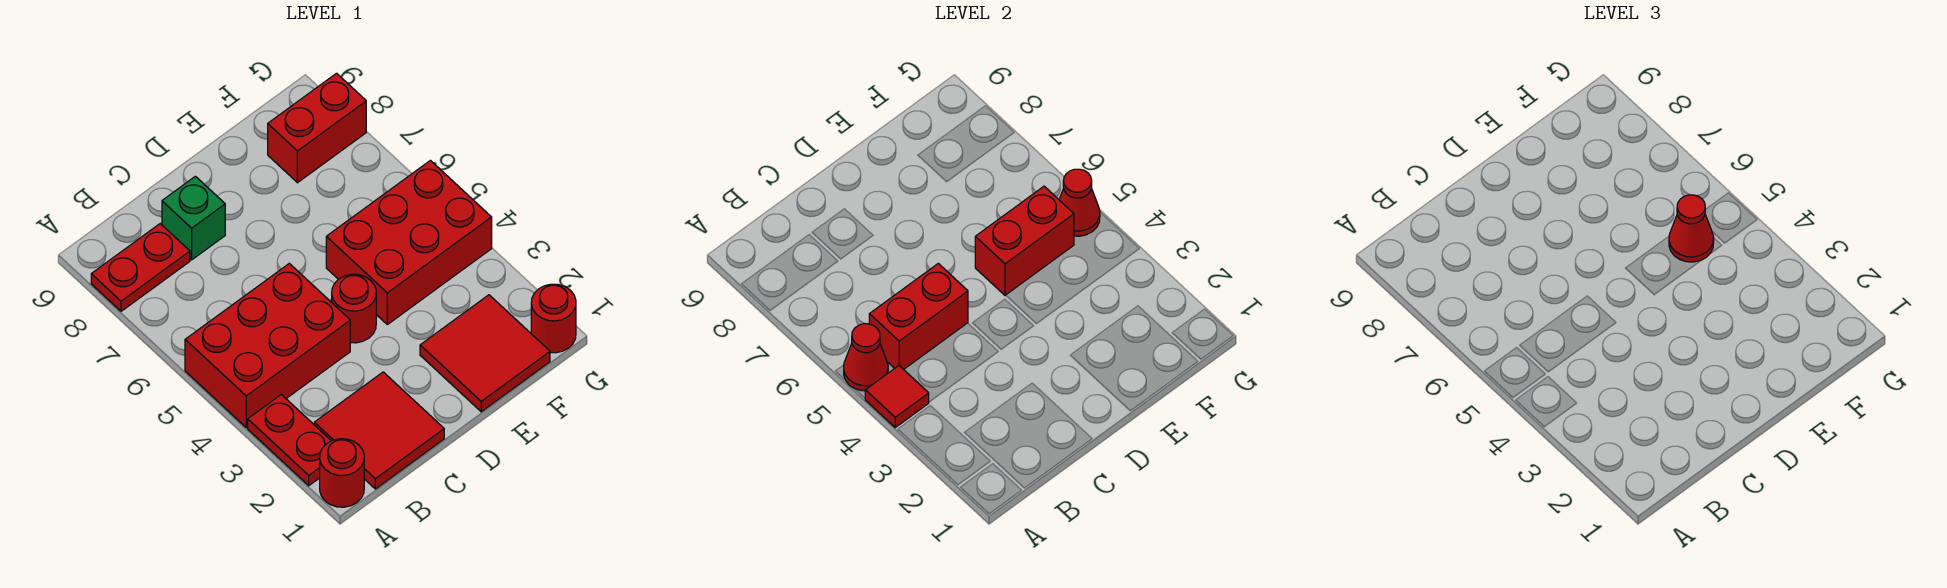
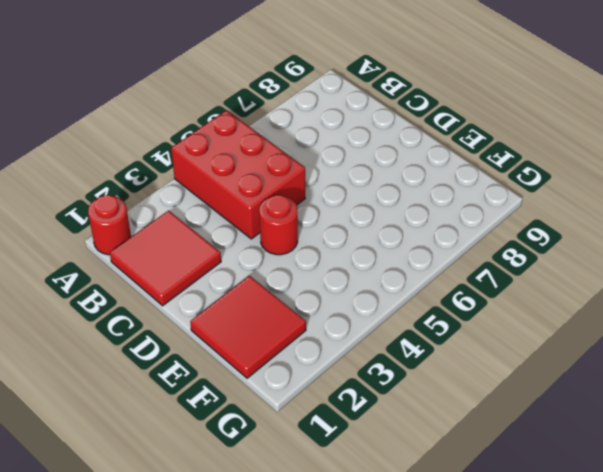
none -> red 1x2 plate [248,395,331,486]
none -> red 1x2 plate [91,224,190,311]
none -> green 1x1 brick [162,176,225,260]

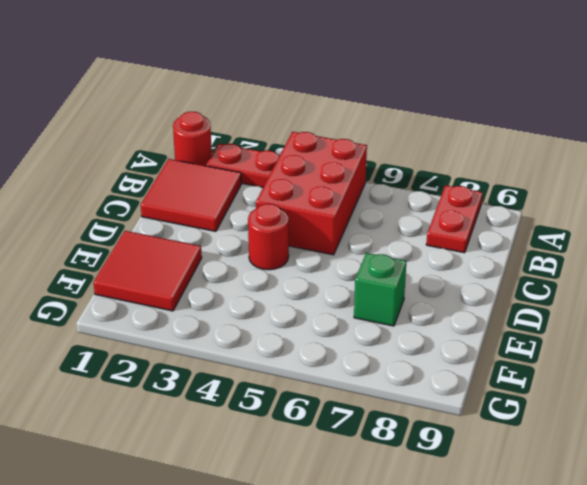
green 1x1 brick [354,253,406,326] -> green 1x1 brick moved to [162,176,225,260]
none -> red 2x3 brick [326,160,492,324]
none -> red 1x2 brick [268,73,366,183]
none -> red 1x1 round brick [531,284,576,353]

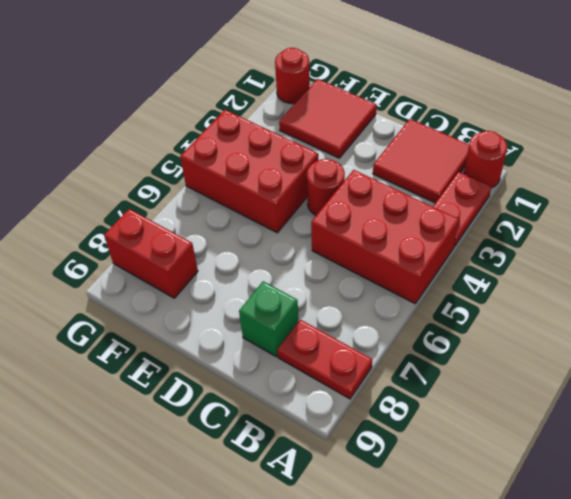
none -> red 1x1 tile [865,366,929,427]
none -> red 1x1 cone [844,324,888,391]
none -> red 1x2 brick [869,263,968,369]

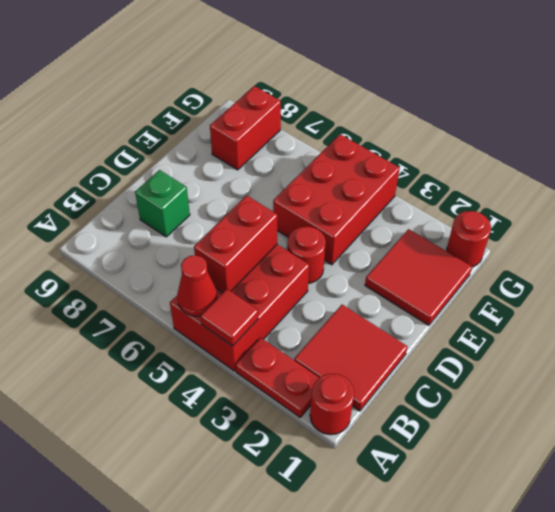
none -> red 1x2 plate [91,224,190,311]
none -> red 1x2 brick [975,186,1074,295]
none -> red 1x1 cone [1059,169,1100,236]

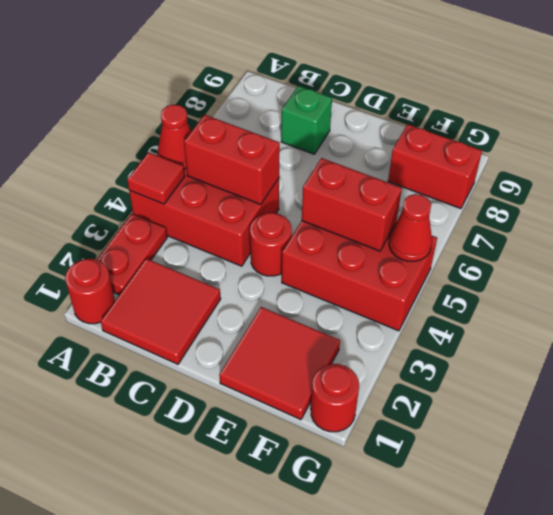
none -> red 1x2 plate [91,224,190,311]
none -> red 1x1 cone [1669,195,1714,262]

